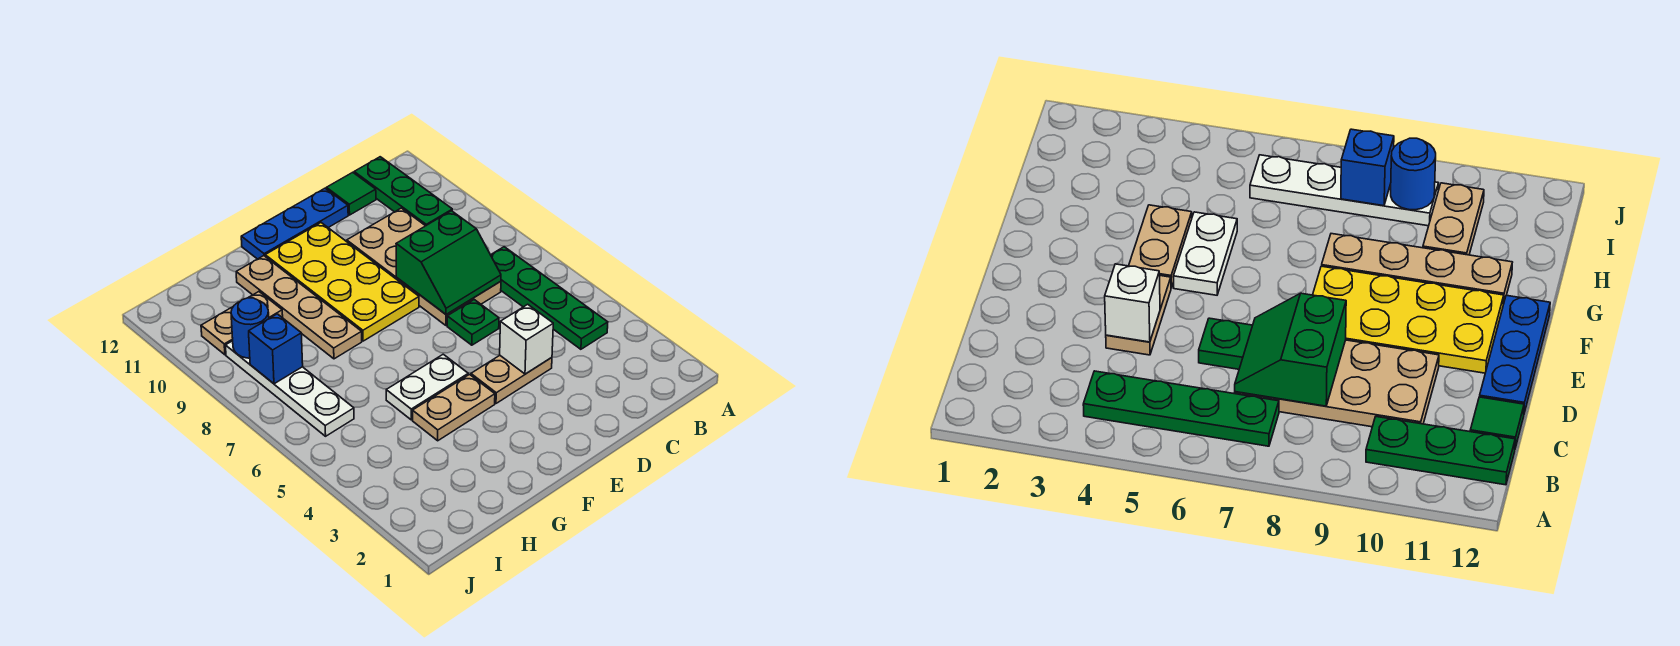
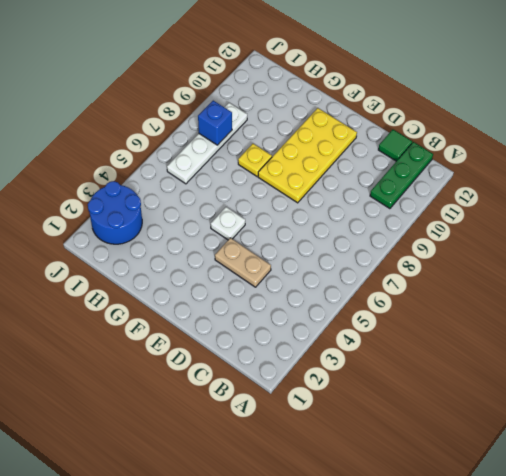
white 1x1 plate [211,207,245,240] -> white 1x2 plate [386,354,468,420]
yellow 1x1 plate [238,144,272,176] -> tan 1x4 plate [236,256,362,359]
blue 2x2 round brick [88,181,142,244] -> none
none -> green 1x4 plate [491,247,608,349]
none -> tan 2x4 plate [347,208,501,326]
none -> green 1x1 plate [447,300,499,345]

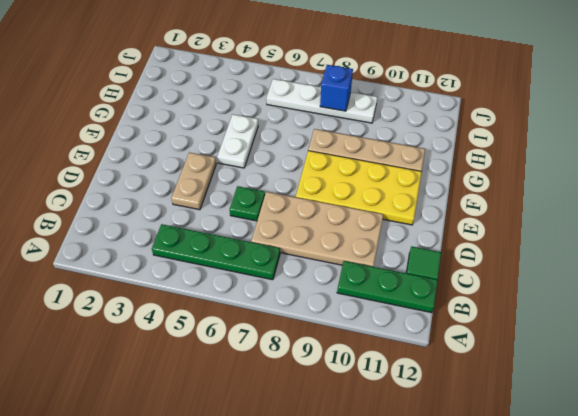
none -> blue 1x3 plate [241,188,348,259]
none -> tan 1x2 plate [413,375,495,441]
none -> tan 1x2 plate [201,292,283,355]

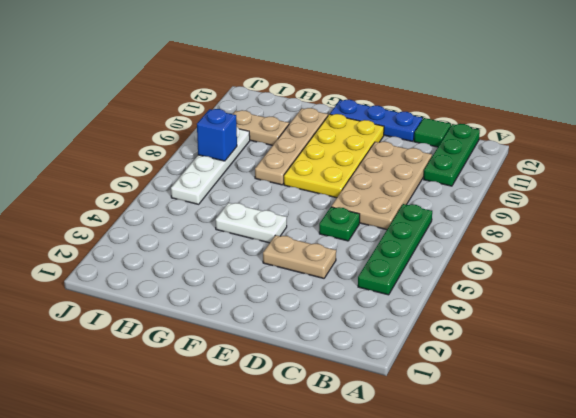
none -> tan 1x2 plate [413,375,495,441]
none -> green 2x2 slope [396,211,501,315]
none -> white 1x1 brick [500,304,553,374]

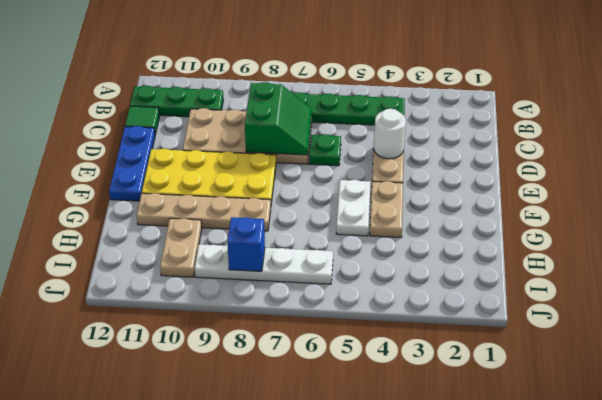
white 1x1 round brick [374,109,406,159] -> white 1x1 brick [500,304,553,374]
none -> blue 1x1 round brick [231,298,269,358]

